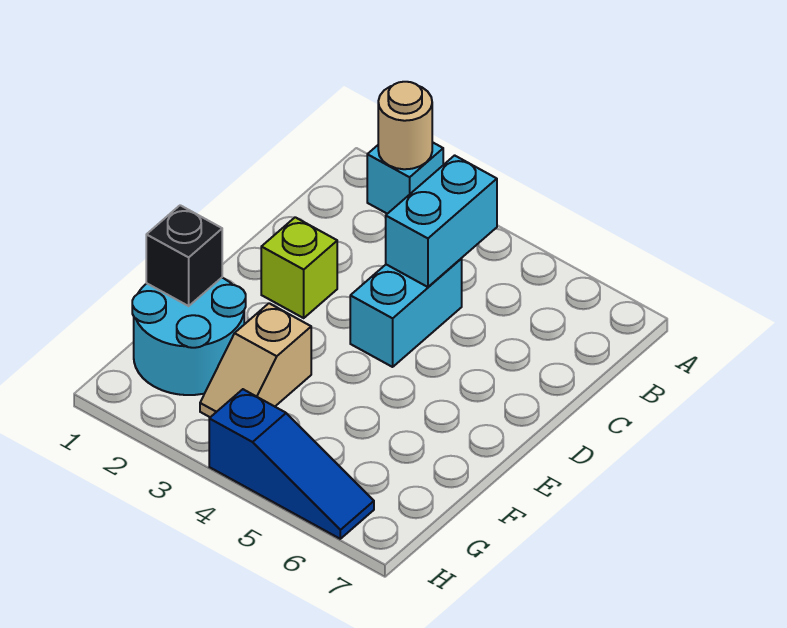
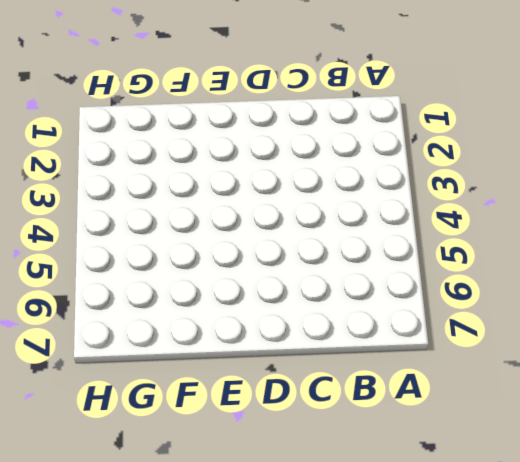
none -> cyan 1x1 brick [367,142,443,214]
none -> cyan 1x2 brick [350,259,462,367]

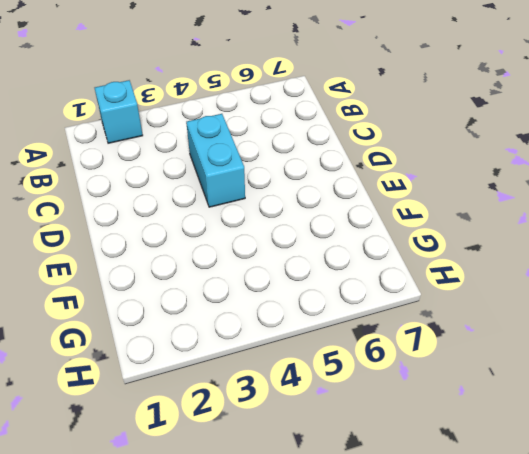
none -> lime 1x1 brick [261,217,337,318]
none -> cyan 2x2 round brick [132,278,246,395]

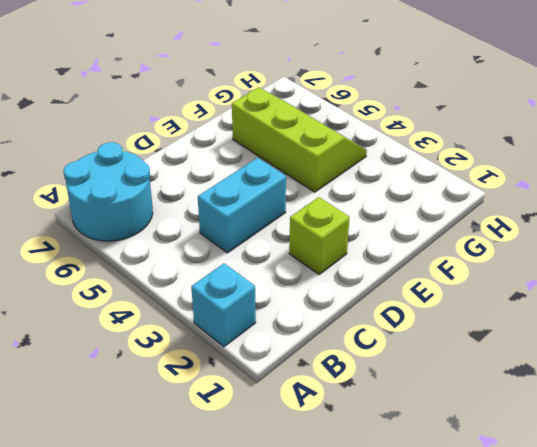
cyan 2x2 round brick [63,142,153,241] -> cyan 2x2 round brick moved to [132,278,246,395]
lime 2x3 slope [232,87,367,192] -> none
none -> tan 1x2 slope [200,303,311,417]
none -> blue 1x3 slope [209,389,374,539]

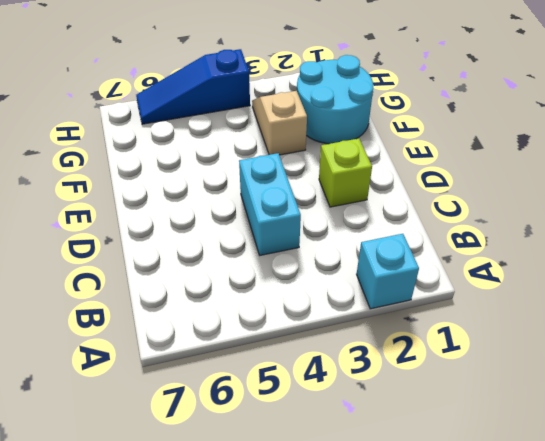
none -> tan 1x1 round brick [378,82,432,169]
none -> cyan 1x2 brick [386,155,497,287]

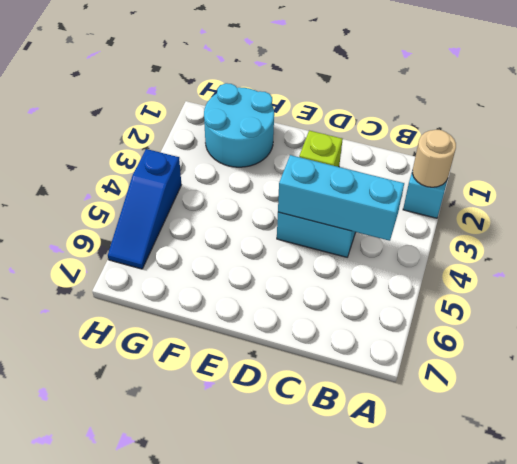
cyan 1x3 brick [278,155,404,241] -> cyan 1x2 brick [386,155,497,287]
none -> tan 1x2 slope [200,303,311,417]
none -> black 1x1 brick [146,205,222,306]

